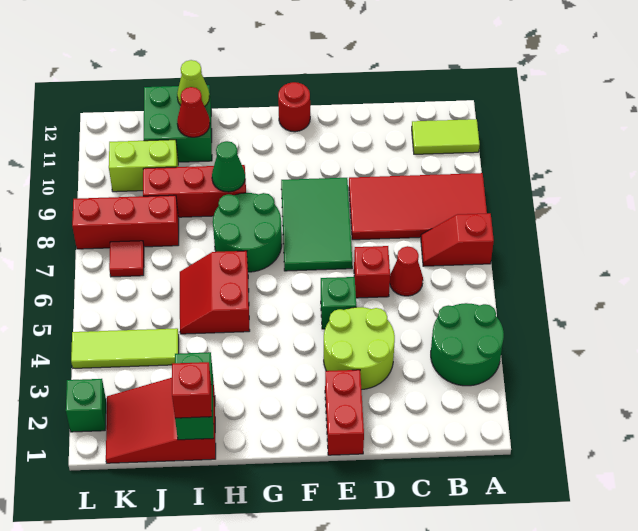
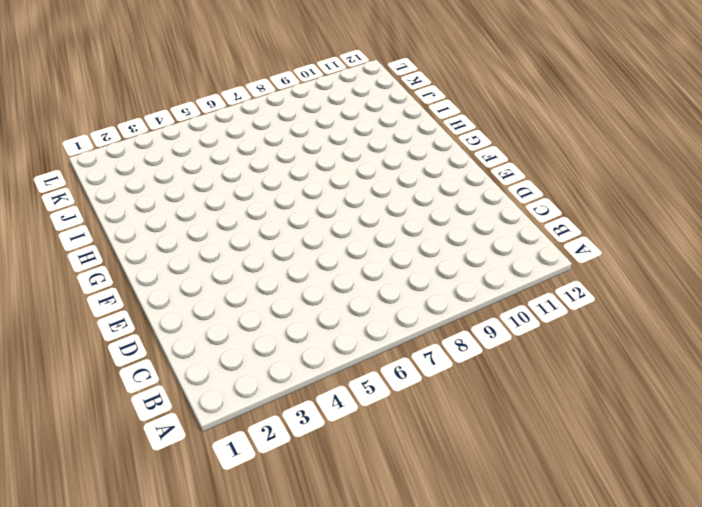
none -> green 2x2 round brick [431,303,504,386]
none -> red 1x2 slope [421,213,494,266]
none -> red 2x4 tile [349,173,487,240]

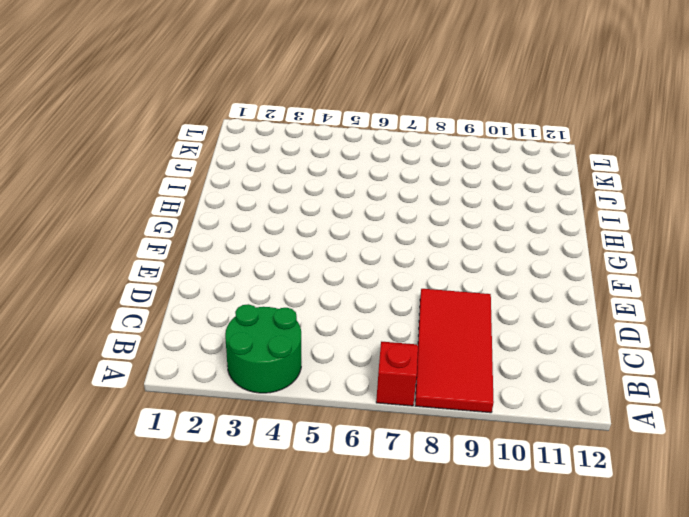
none -> lime 1x2 tile [412,119,480,154]
none -> red 1x1 cone [390,246,423,296]
none -> lime 2x2 round brick [324,307,395,390]

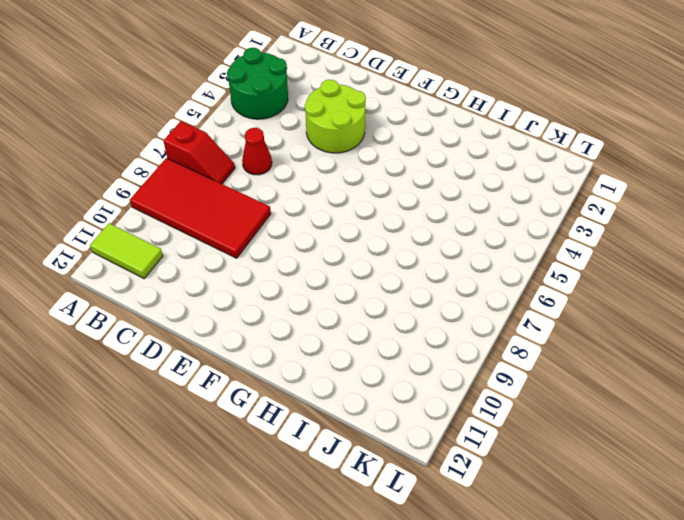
none -> red 1x1 brick [354,246,390,298]
none -> red 1x2 brick [325,370,364,455]
none -> green 1x1 brick [321,277,356,329]

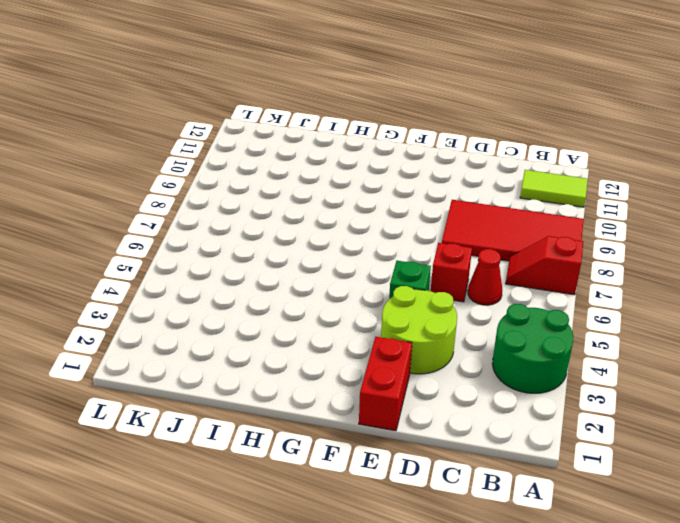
none -> green 2x3 tile [281,178,352,271]
none -> red 1x1 round brick [278,82,310,132]
none -> green 2x2 round brick [213,193,282,272]

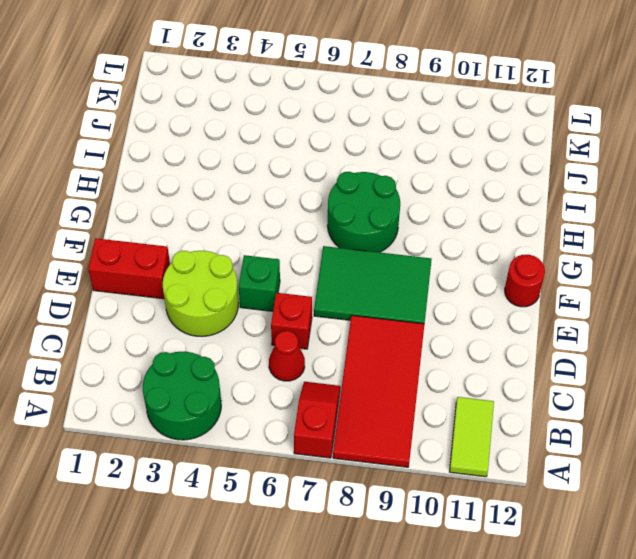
none -> red 2x2 slope [180,251,250,334]
none -> red 1x3 brick [143,165,246,217]
none -> red 2x3 slope [106,378,216,463]

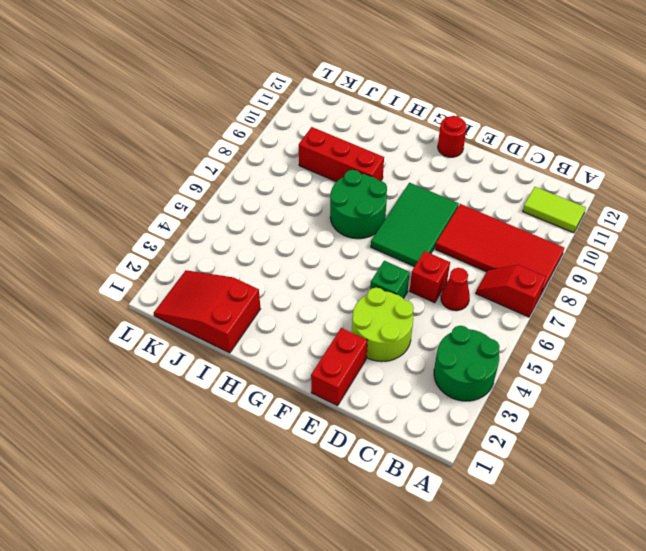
none -> red 2x2 slope [180,251,250,334]
none -> green 2x2 brick [144,85,212,162]
none -> lime 1x3 tile [71,328,179,368]

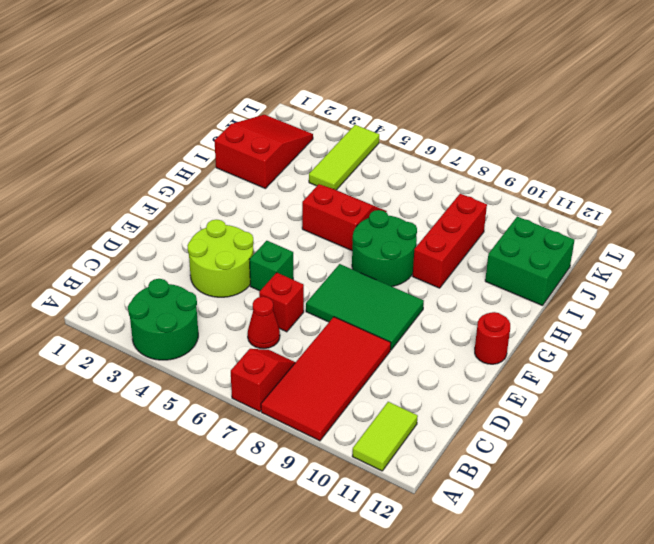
none -> red 1x2 brick [325,370,364,455]
none -> red 1x3 brick [72,195,179,249]
none -> lime 1x2 brick [109,140,178,192]

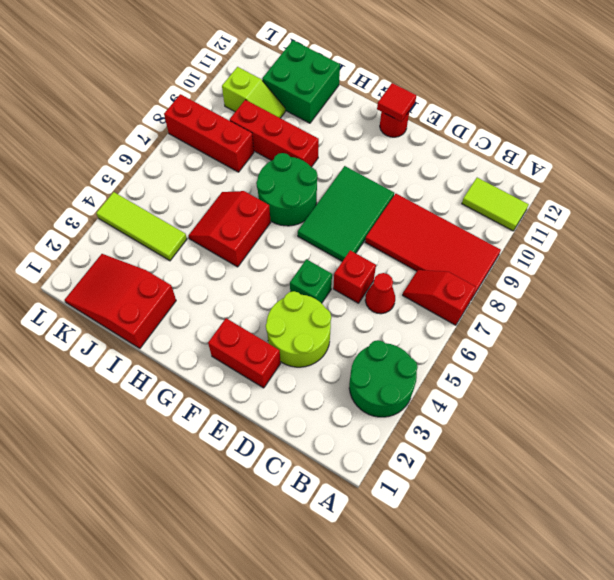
red 1x2 brick [208,318,281,388] -> red 1x2 brick turned to [325,370,364,455]
red 1x1 tile [377,83,416,121] -> red 1x1 tile moved to [109,241,144,277]
lime 1x2 slope [222,67,285,118] -> lime 1x2 brick [109,140,178,192]
none -> green 1x1 brick [66,379,106,432]
none -> green 1x1 cone [212,141,245,192]
none -> green 1x2 brick [175,352,214,440]

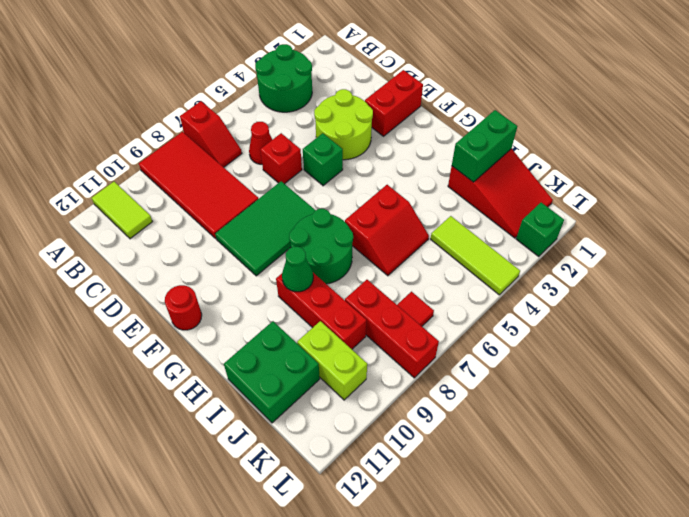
none -> red 1x1 cone [177,87,210,137]
none -> lime 1x1 cone [177,60,210,106]
none -> red 1x1 brick [172,362,212,418]

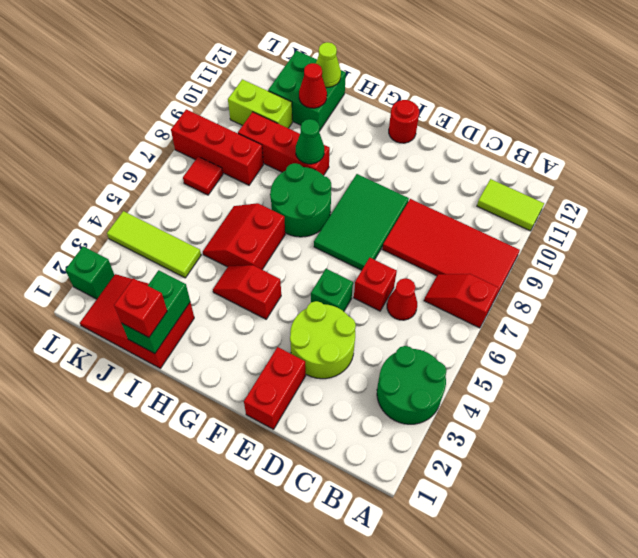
red 1x2 slope [213,265,281,319] -> none

